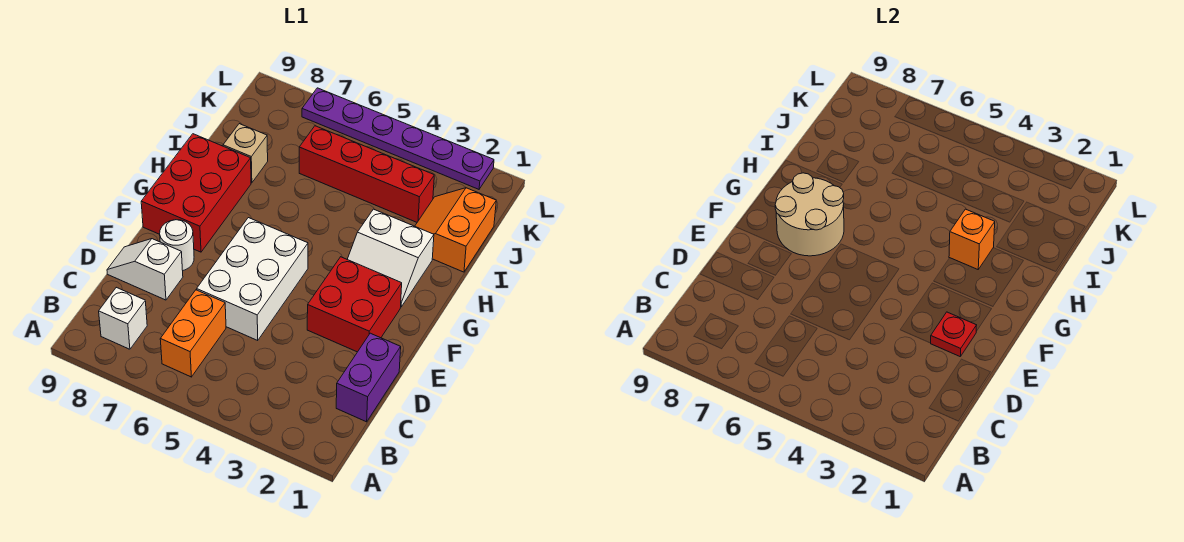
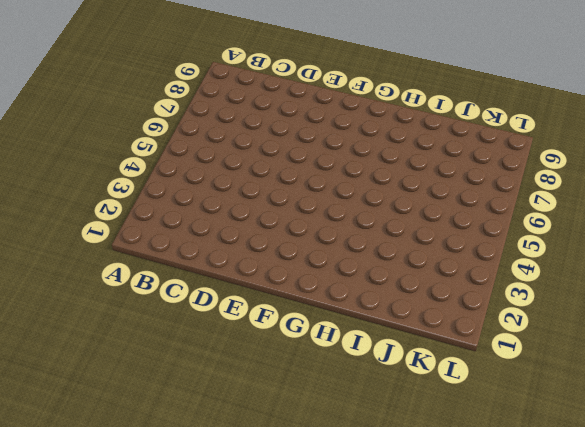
none -> orange 1x2 brick [160,290,226,377]
none -> white 1x1 brick [99,287,147,349]
none -> purple 1x2 brick [336,333,401,422]

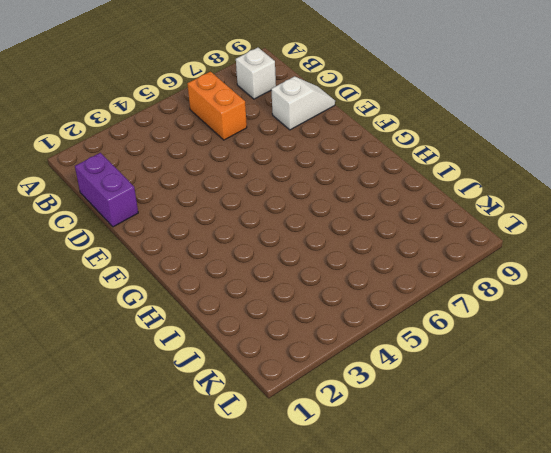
none -> white 2x3 brick [197,218,308,340]
none -> red 2x2 brick [307,257,402,352]
none -> white 1x1 round brick [160,220,194,270]

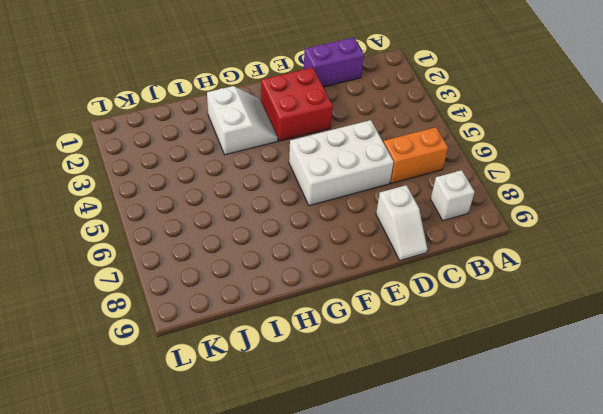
none -> white 1x1 round brick [160,220,194,270]
none -> red 2x3 brick [141,134,251,252]
none -> orange 2x2 slope [415,188,496,272]

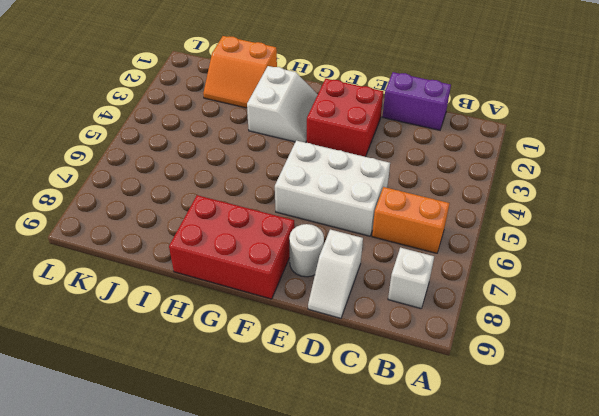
none -> tan 1x1 brick [223,124,268,183]
none -> red 1x4 brick [299,126,434,222]
none -> purple 1x6 plate [302,88,494,189]

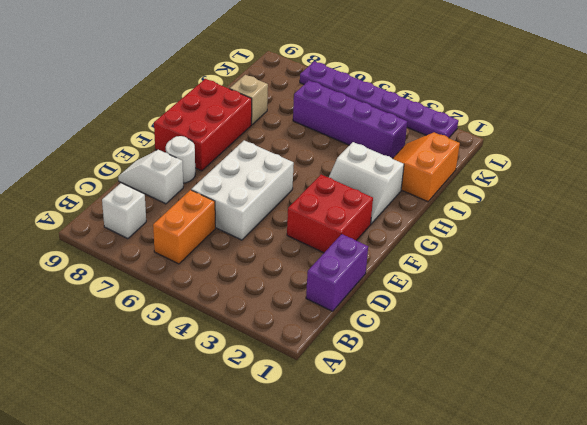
purple 1x4 brick [293,81,407,158] -> red 1x4 brick [299,126,434,222]
none -> red 1x1 plate [931,312,977,356]
none -> tan 2x2 round brick [775,173,844,256]
none -> orange 1x1 brick [949,209,995,269]

